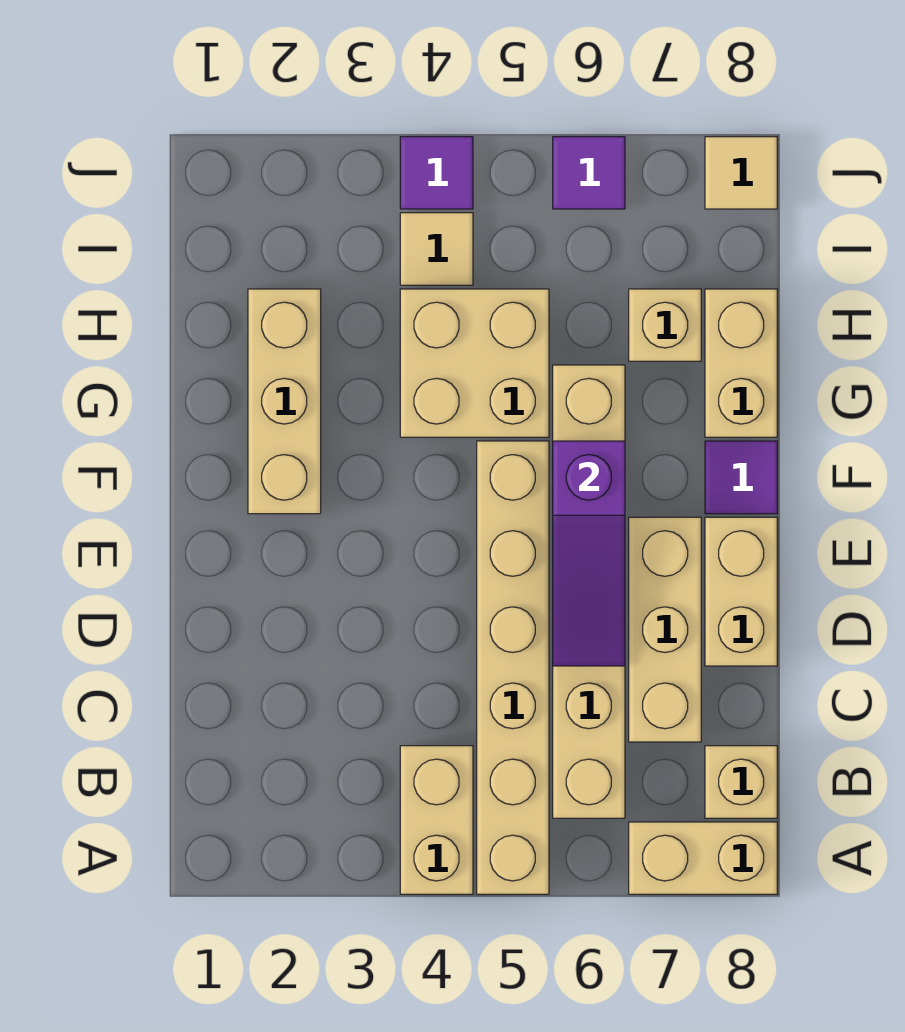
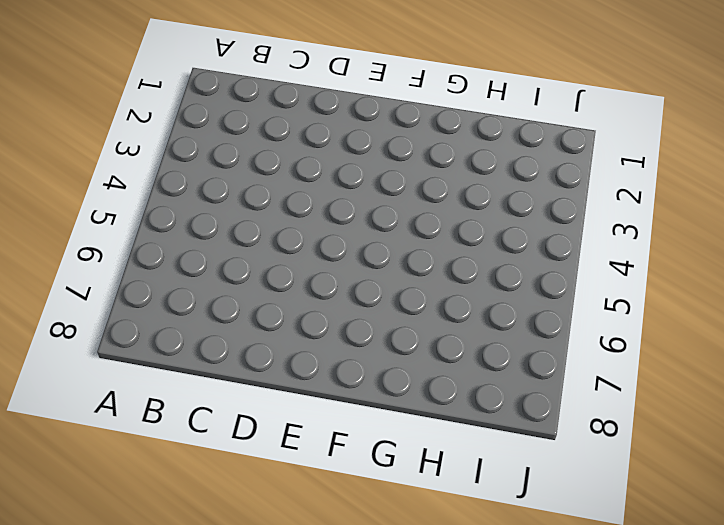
none -> tan 1x2 brick [400,746,473,894]
none -> tan 1x6 brick [477,441,549,894]
none -> tan 1x2 brick [629,822,777,894]

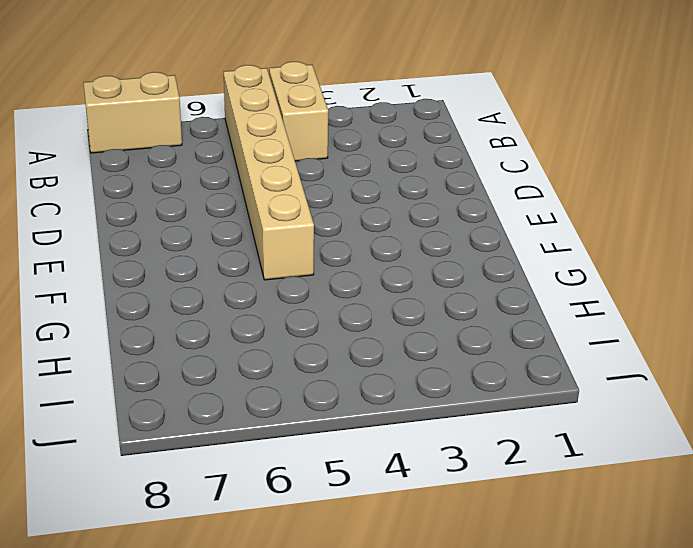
none -> tan 1x6 brick [553,365,625,818]
none -> tan 1x1 brick [705,746,777,818]
none -> tan 1x3 brick [629,517,701,742]

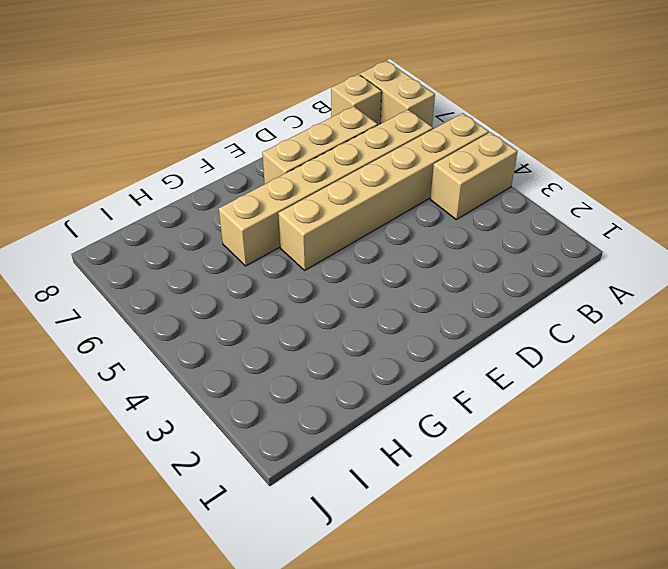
none -> tan 1x2 brick [705,517,777,666]
none -> tan 1x3 brick [248,289,321,514]
none -> purple 1x1 tile [705,441,777,514]

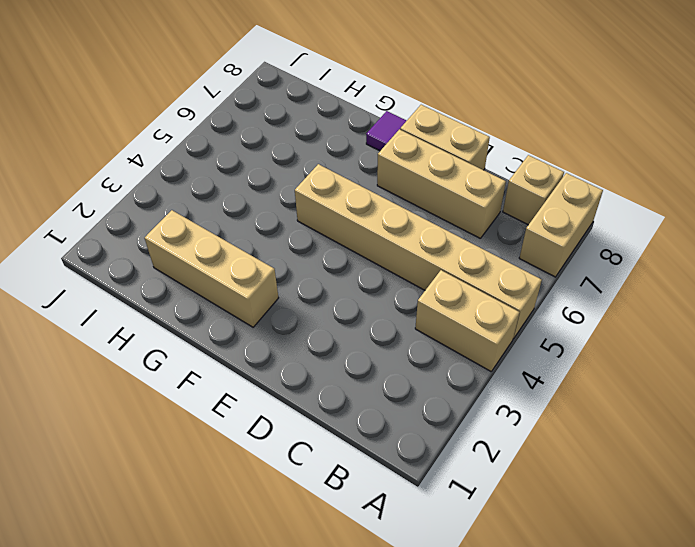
none -> tan 1x6 brick [553,365,625,818]
none -> tan 2x2 brick [400,289,549,437]
none -> tan 1x2 brick [705,289,777,437]

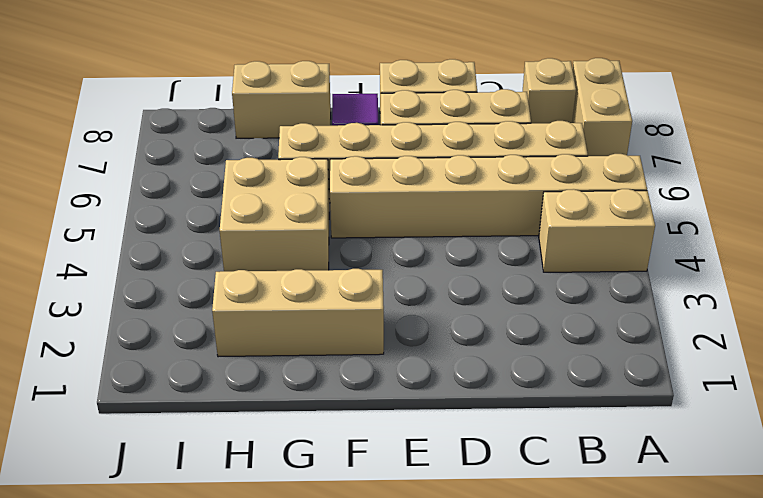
none -> tan 1x1 brick [629,289,701,361]
none -> tan 1x1 tile [400,213,473,285]
none -> purple 1x1 tile [400,137,473,209]

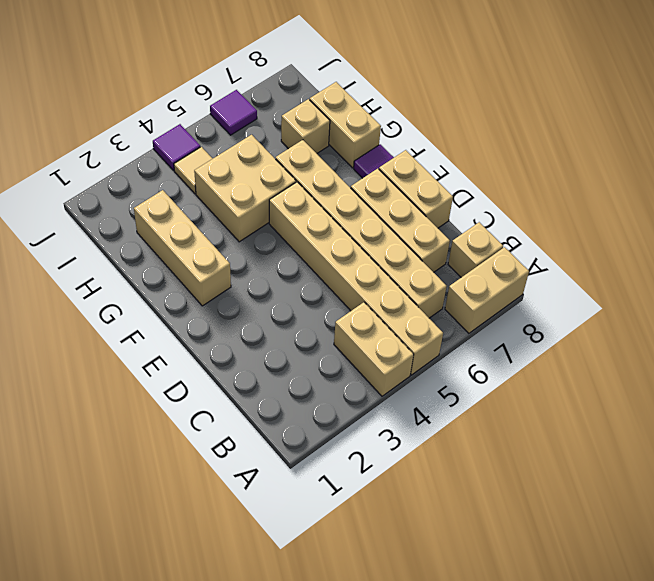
none -> tan 1x1 tile [705,137,777,209]
none -> purple 1x3 slope [553,441,625,666]

